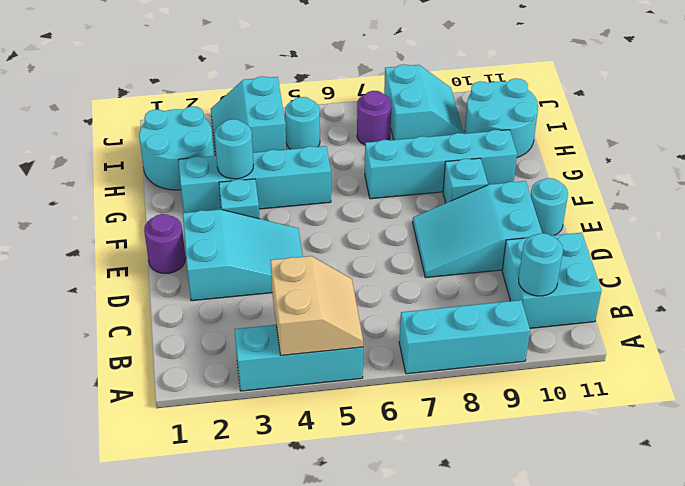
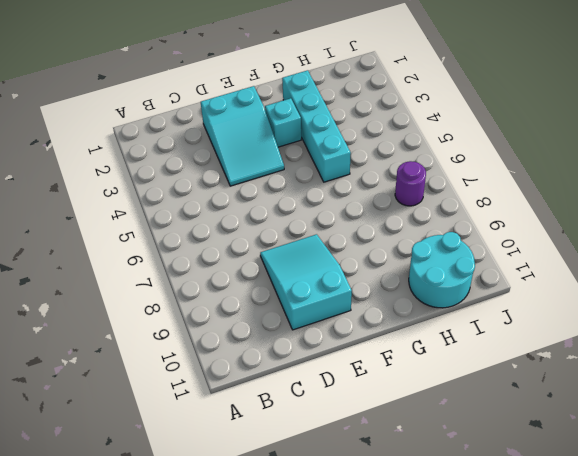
none -> cyan 1x3 brick [235,325,363,391]
none -> cyan 1x3 brick [399,300,530,374]
none -> cyan 2x2 brick [502,233,602,328]

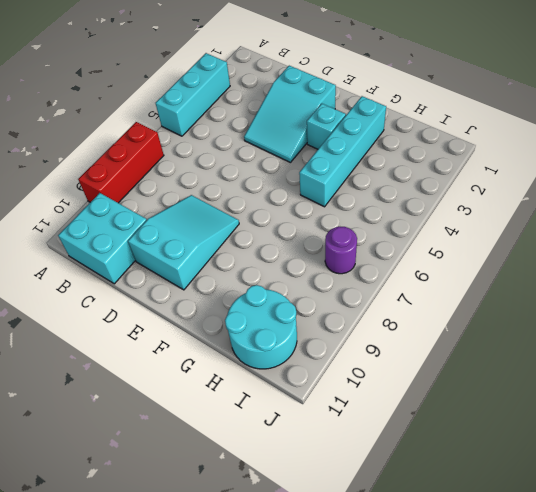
red 1x3 brick [78,122,164,203] -> cyan 1x3 brick [399,300,530,374]
none -> purple 1x1 round brick [144,214,186,273]
none -> cyan 1x1 round brick [530,178,568,236]
none -> cyan 1x1 brick [443,158,488,203]

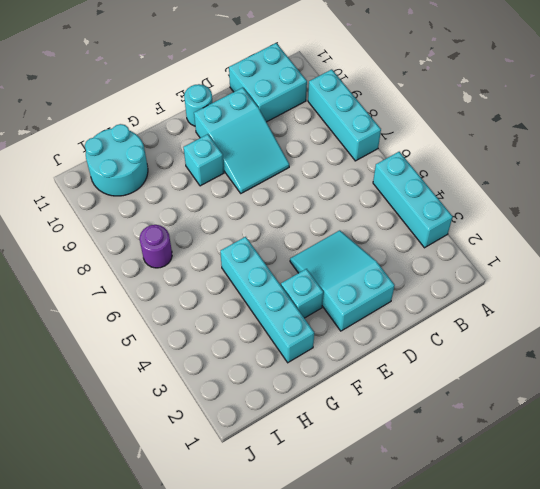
none -> purple 1x1 round brick [144,214,186,273]
none -> cyan 1x4 brick [365,130,517,199]
none -> cyan 2x2 round brick [139,106,214,190]

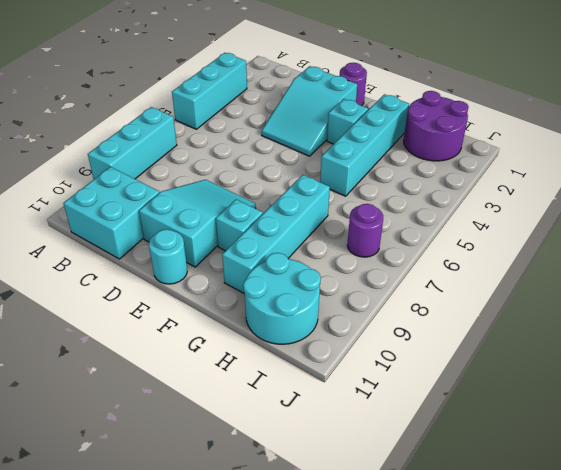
purple 2x2 round brick [404,91,469,161] -> cyan 2x2 round brick [139,106,214,190]
none -> cyan 2x2 slope [211,76,286,154]
none -> cyan 1x1 round brick [285,97,320,149]
none -> cyan 2x2 slope [384,64,464,140]

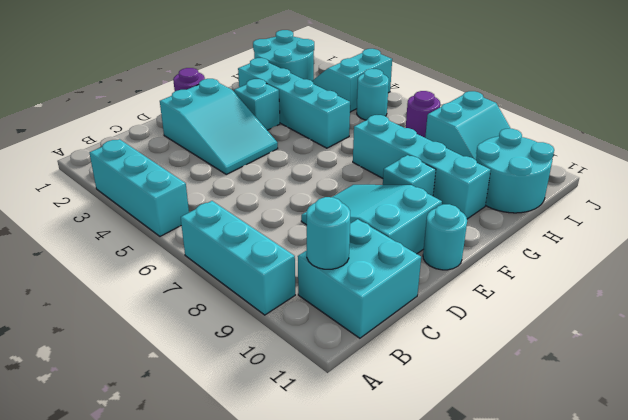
none -> tan 2x2 slope [271,256,363,355]
none -> cyan 1x1 round brick [215,119,254,179]

